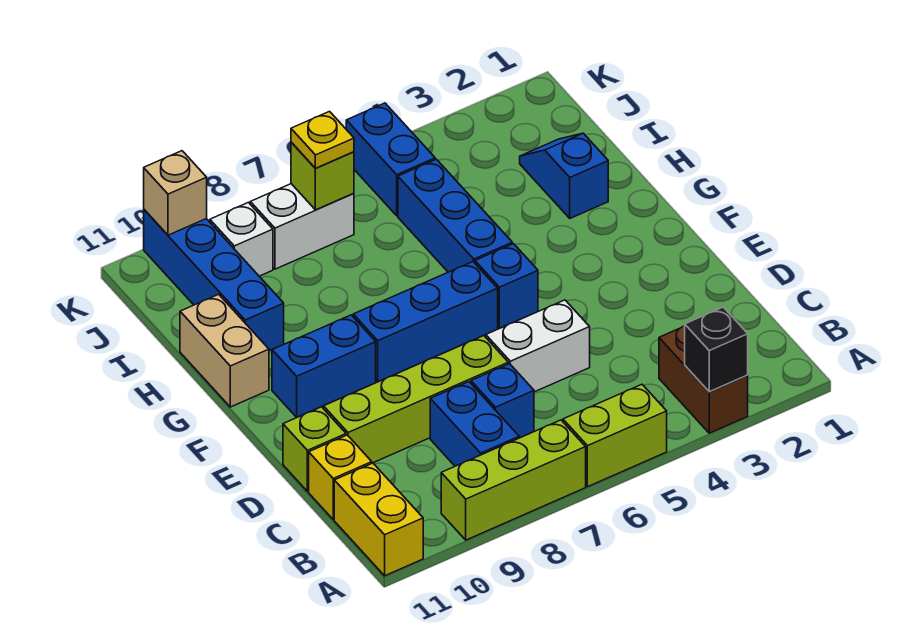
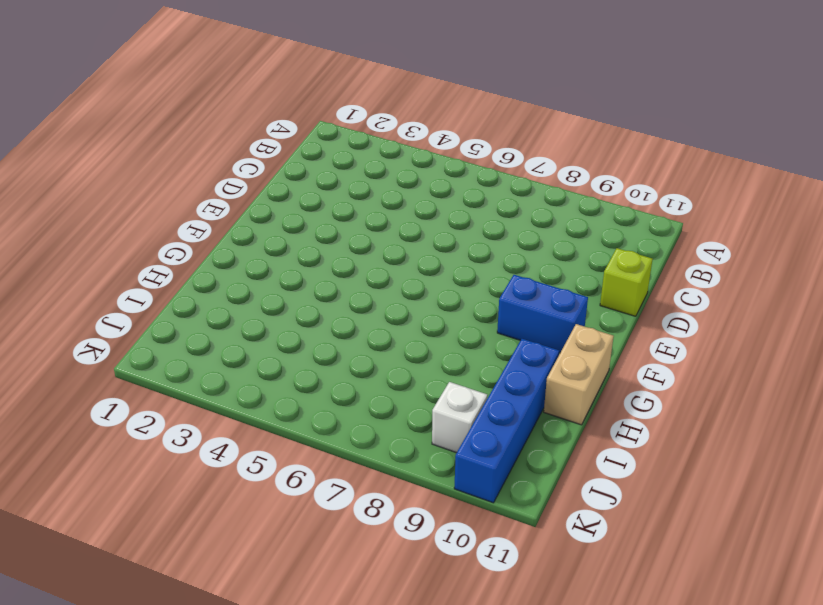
none -> brown 1x2 brick [659,326,748,433]
none -> lime 1x2 brick [563,385,667,487]
none -> lime 1x3 brick [441,420,586,540]

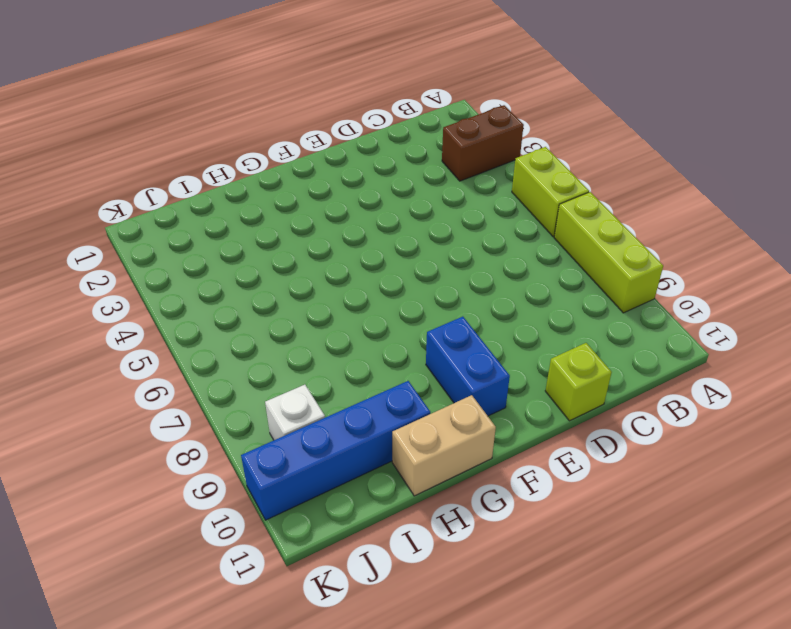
none -> yellow 1x2 brick [334,463,423,576]
none -> blue 1x2 brick [430,382,519,466]
none -> blue 1x1 brick [471,364,534,438]

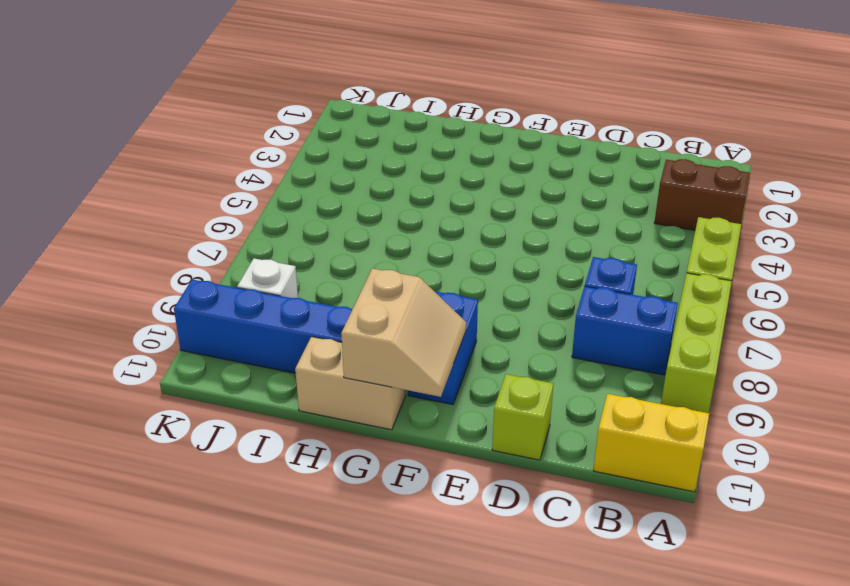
tan 2x2 slope [341,269,466,397] -> none
none -> yellow 1x1 brick [309,435,372,519]
none -> white 1x2 brick [486,300,590,392]
none -> lime 1x4 brick [324,336,508,463]

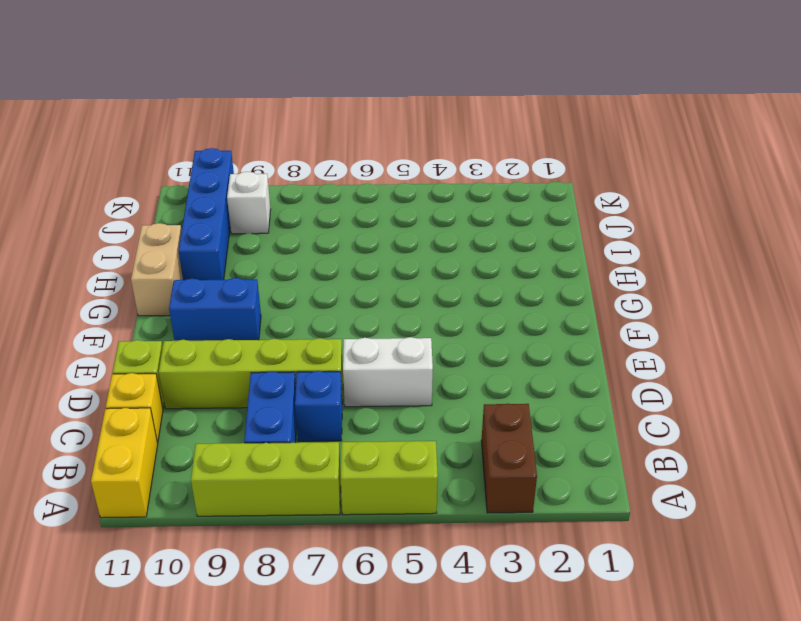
none -> blue 1x1 brick [475,244,538,328]
none -> blue 1x3 brick [353,262,498,382]
none -> blue 1x3 brick [398,159,512,272]

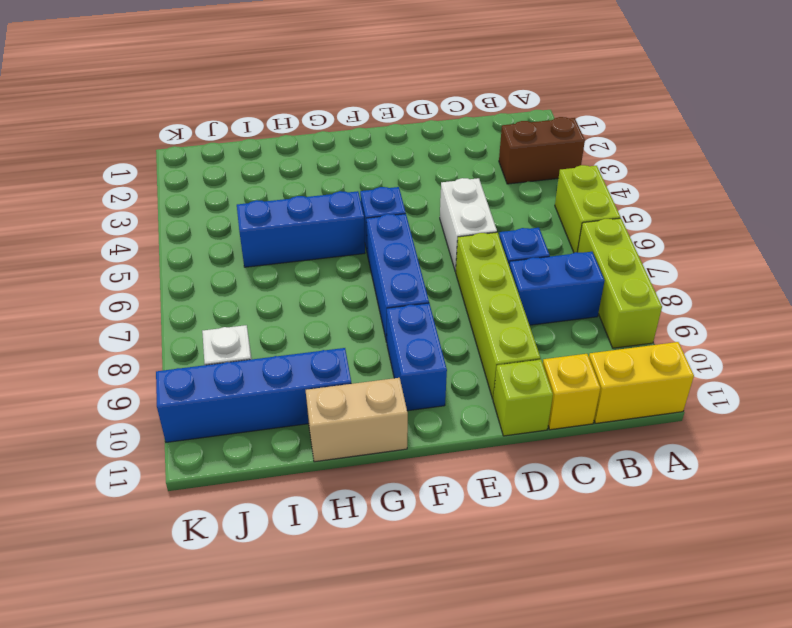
none -> blue 1x2 slope [520,133,608,218]
none -> blue 1x2 brick [346,103,435,216]
none -> white 1x2 brick [250,184,354,269]

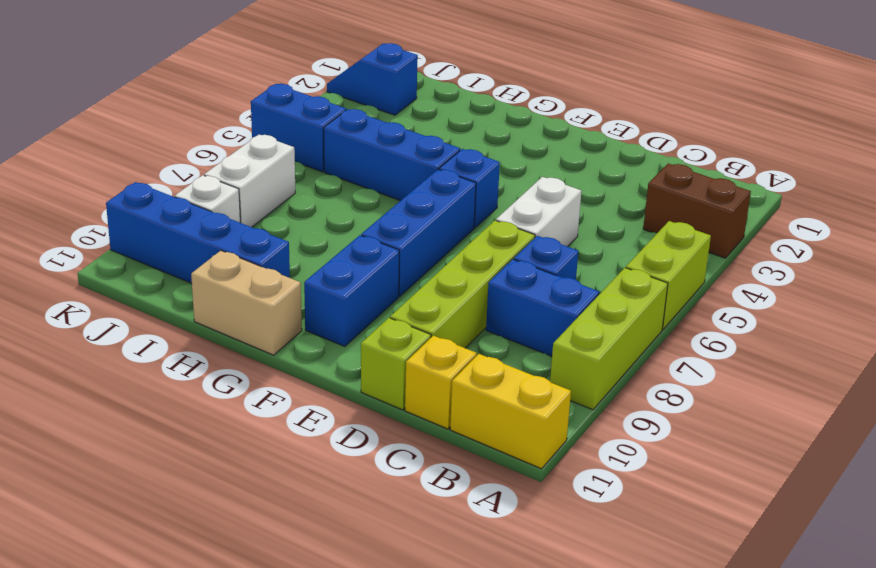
blue 1x2 slope [327,43,418,115] -> blue 1x2 slope moved to [520,133,608,218]
none -> black 1x1 brick [685,307,748,392]
none -> lime 1x1 brick [291,142,354,210]
none -> tan 1x1 brick [144,151,207,235]

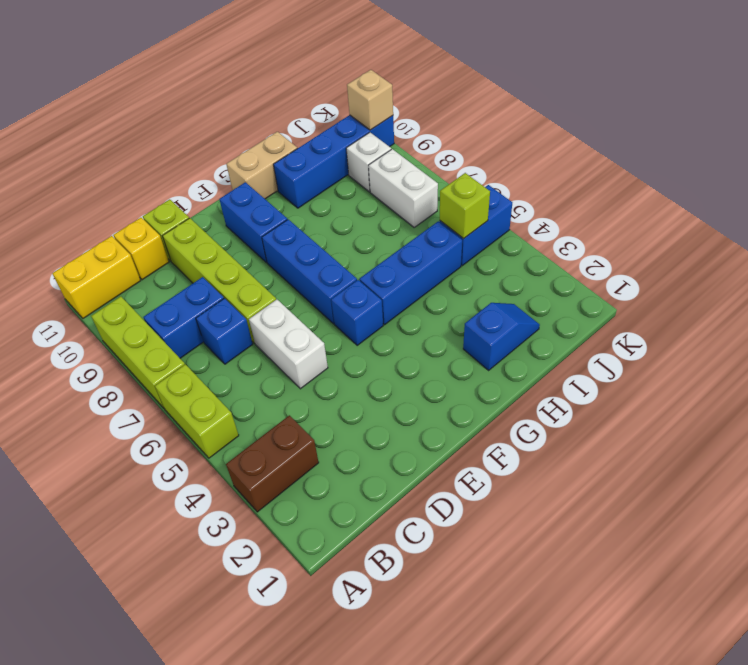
lime 1x1 brick [440,173,490,239] -> lime 1x1 brick moved to [291,142,354,210]
none -> black 1x1 brick [685,307,748,392]
none -> yellow 1x1 plate [291,112,354,168]

